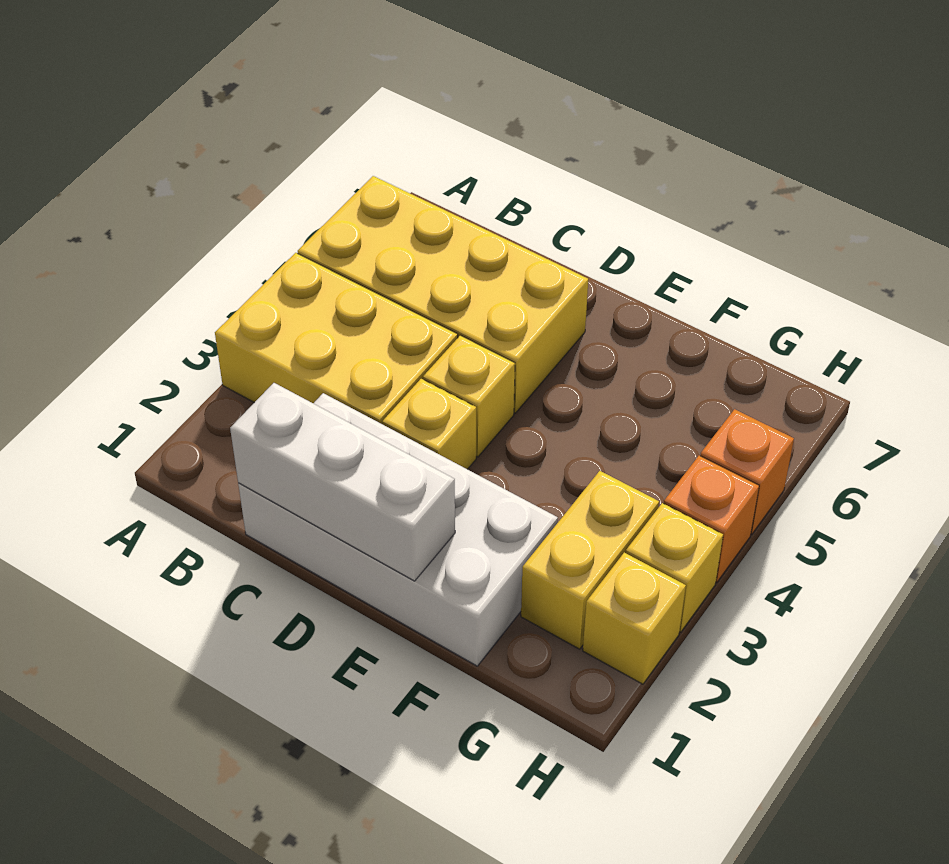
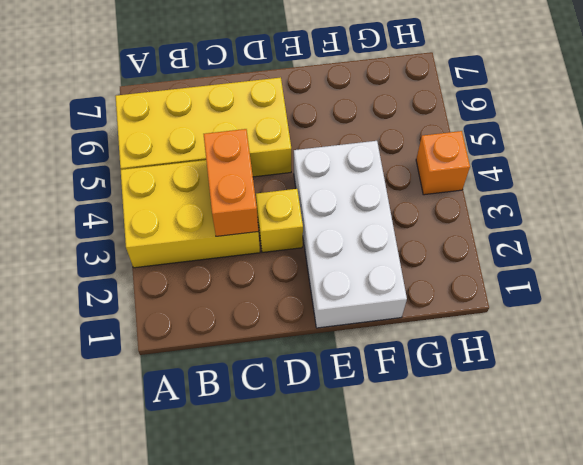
orange 1x2 brick [204,129,258,236] -> none
white 2x4 brick [294,141,407,328] -> white 2x4 brick turned to [238,393,558,666]
none -> yellow 1x1 brick [423,335,515,457]
none -> yellow 1x2 brick [521,471,659,649]

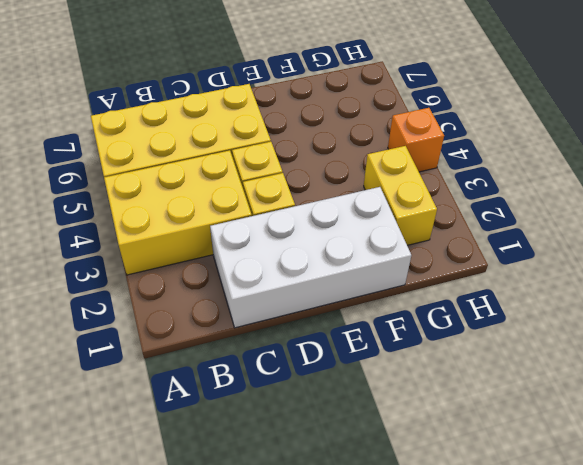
none -> yellow 1x1 brick [583,553,686,684]
none -> yellow 1x1 brick [626,503,723,632]

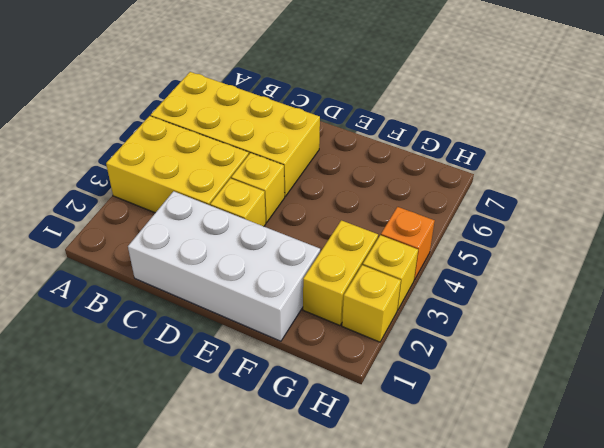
none -> orange 1x1 brick [700,409,794,534]
none -> white 1x3 brick [230,383,455,581]

